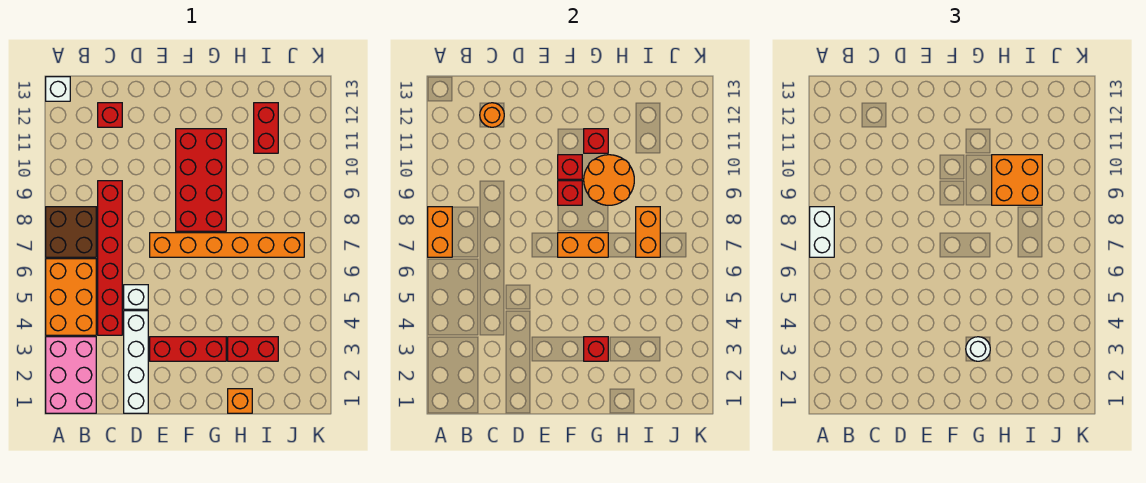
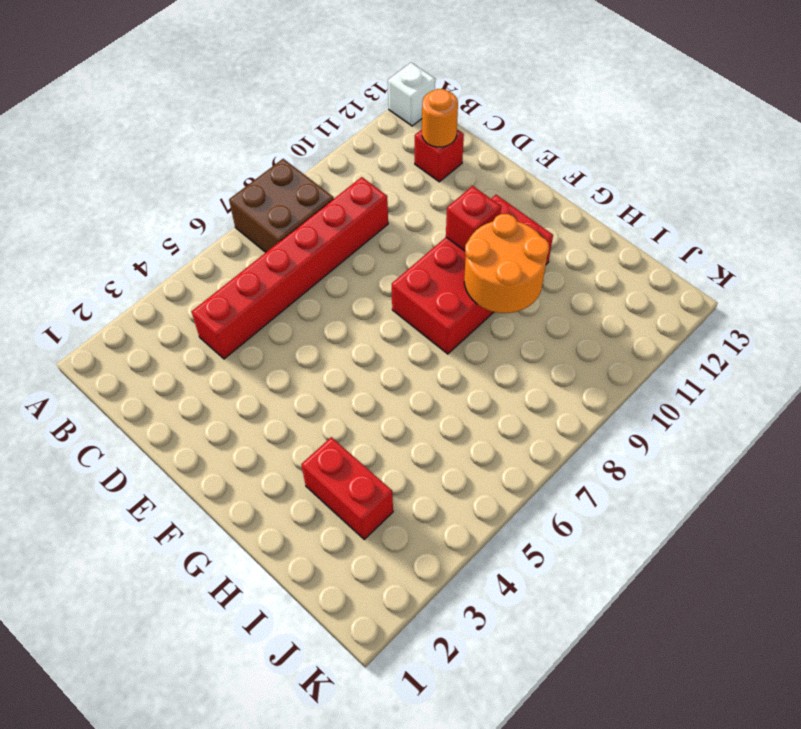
none -> pink 2x3 brick [46,337,96,413]
none -> orange 2x3 brick [46,259,96,335]
none -> white 1x4 brick [124,311,148,413]

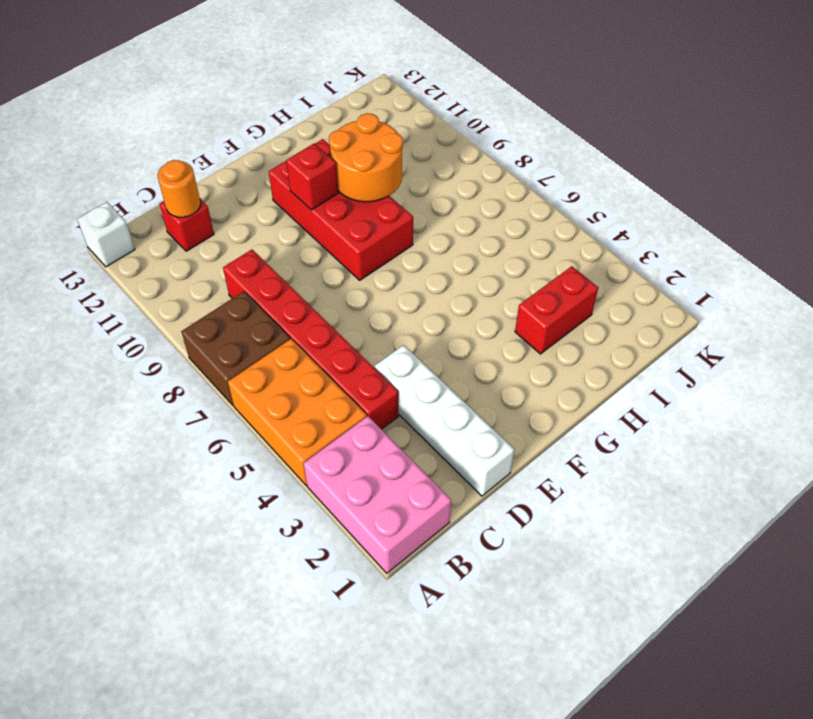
none -> white 1x1 brick [124,285,148,309]
none -> red 1x3 brick [150,337,226,361]
none -> orange 1x6 brick [150,233,304,257]

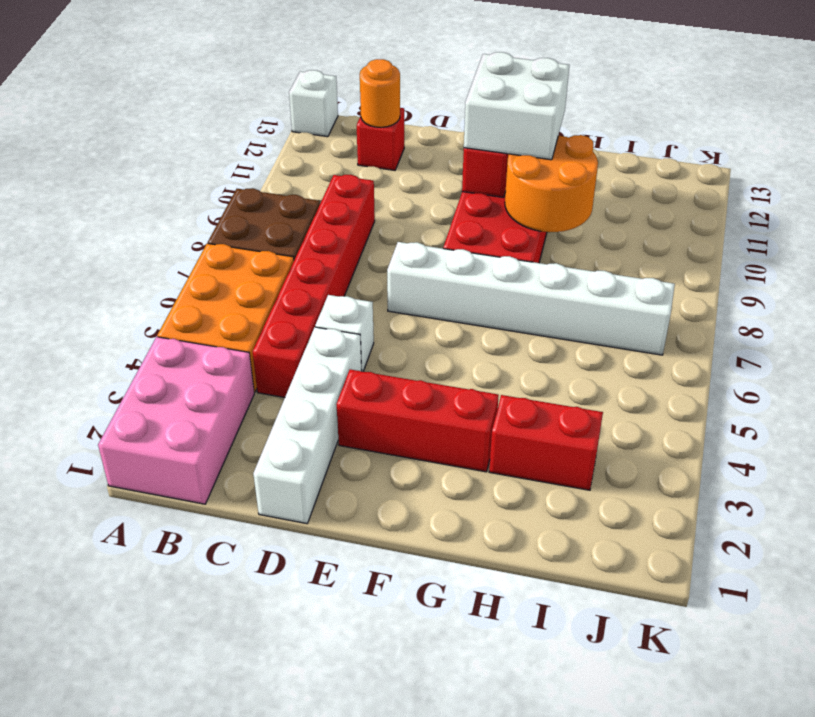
white 1x6 brick [387,242,675,355] -> orange 1x6 brick [150,233,304,257]
white 2x2 brick [464,52,569,160] -> none
none -> orange 1x1 brick [228,389,252,413]
none -> red 1x2 brick [254,103,278,153]
none -> orange 1x2 brick [428,207,452,257]

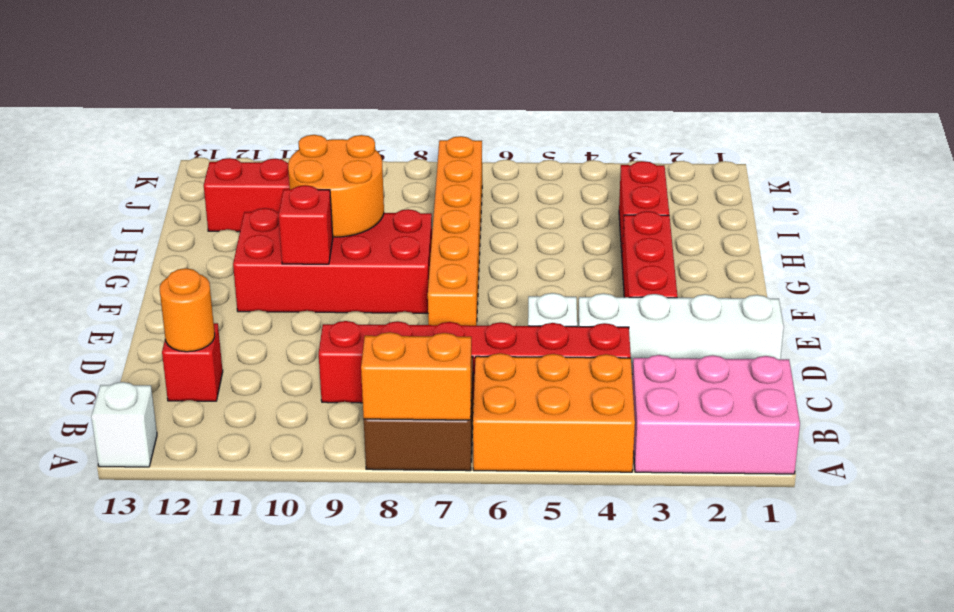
none -> orange 1x1 brick [228,389,252,413]
none -> orange 1x2 brick [558,233,608,257]
none -> red 1x1 brick [558,181,582,205]

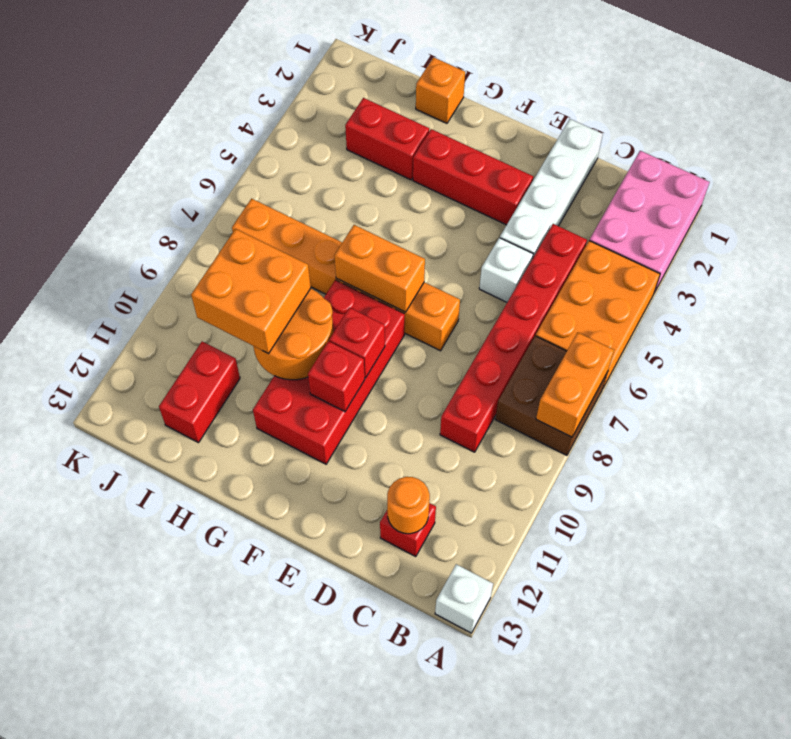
none -> red 1x1 brick [584,337,608,361]
none -> red 1x1 brick [584,129,608,153]
none -> orange 1x2 brick [636,207,660,257]

